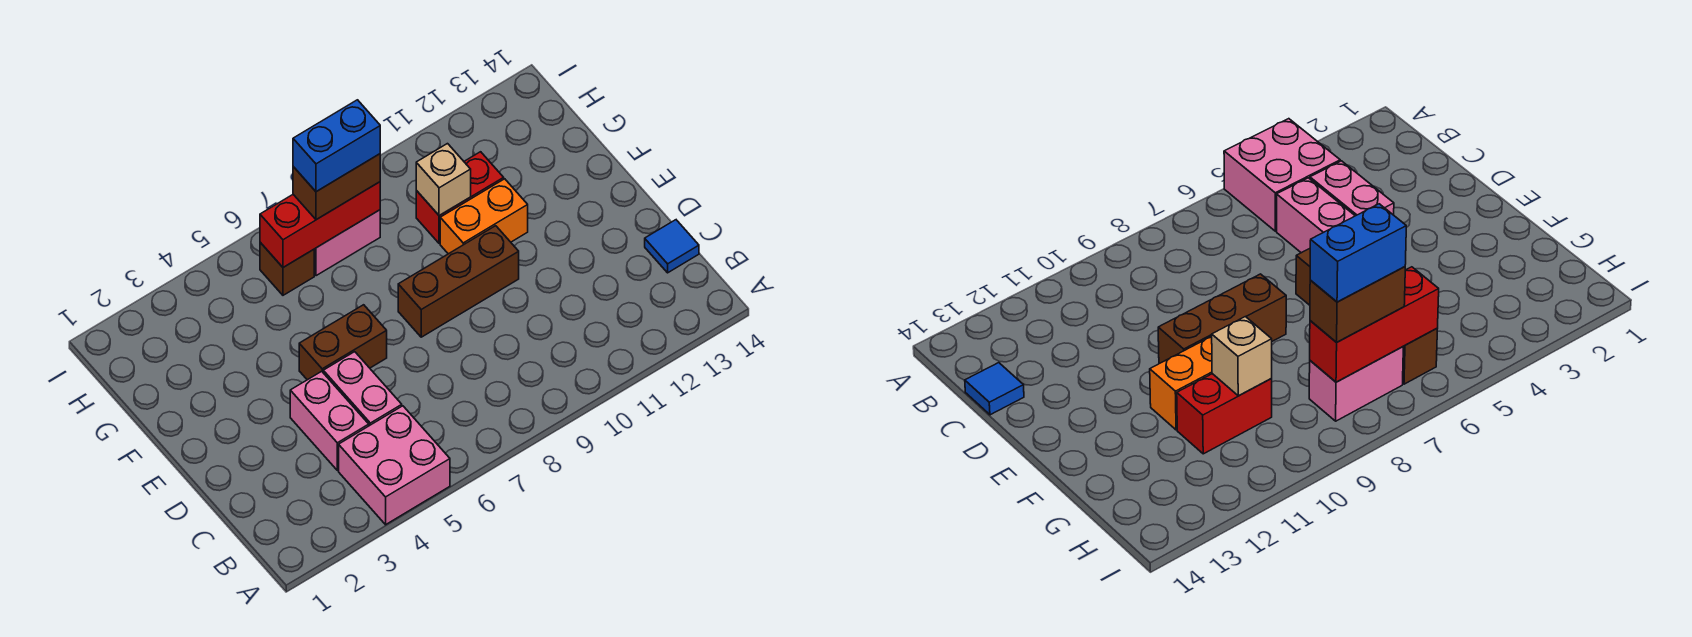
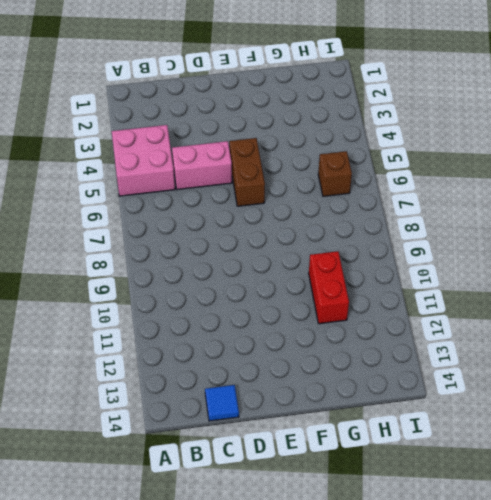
none -> pink 1x2 brick [290,371,369,470]
none -> brown 1x3 brick [398,226,519,337]
none -> orange 1x2 brick [440,179,528,254]

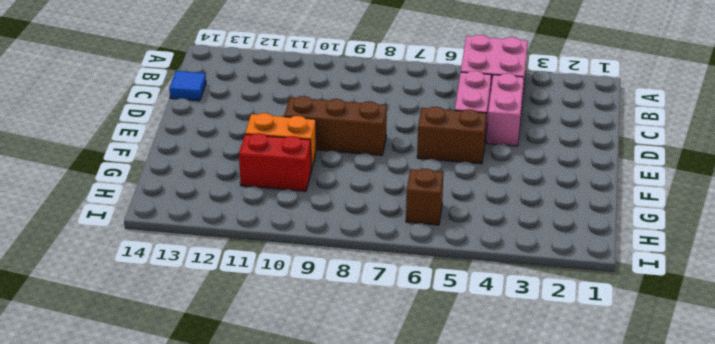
none -> pink 1x2 brick [314,210,380,276]
none -> tan 1x1 brick [416,144,471,216]
none -> red 1x3 brick [260,182,380,267]

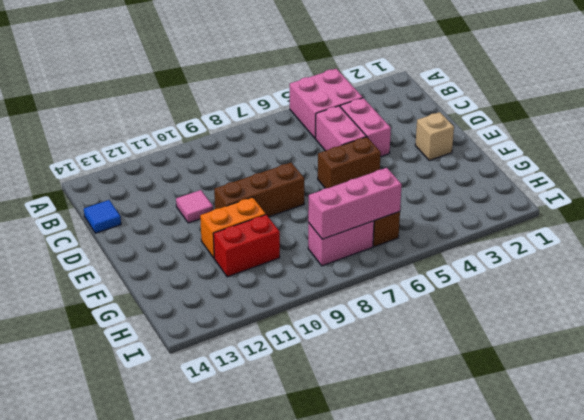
pink 1x1 tile [176,190,213,223] -> none
tan 1x1 brick [415,112,454,160] -> tan 1x1 brick moved to [416,144,471,216]
pink 1x3 brick [308,168,402,239] -> red 1x3 brick [260,182,380,267]
none -> brown 1x2 brick [293,154,380,220]
none -> blue 1x2 brick [293,100,380,192]

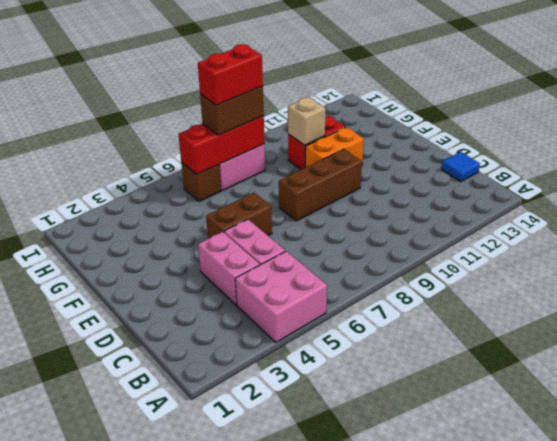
red 1x2 brick [198,44,263,105] -> blue 1x2 brick [293,100,380,192]

